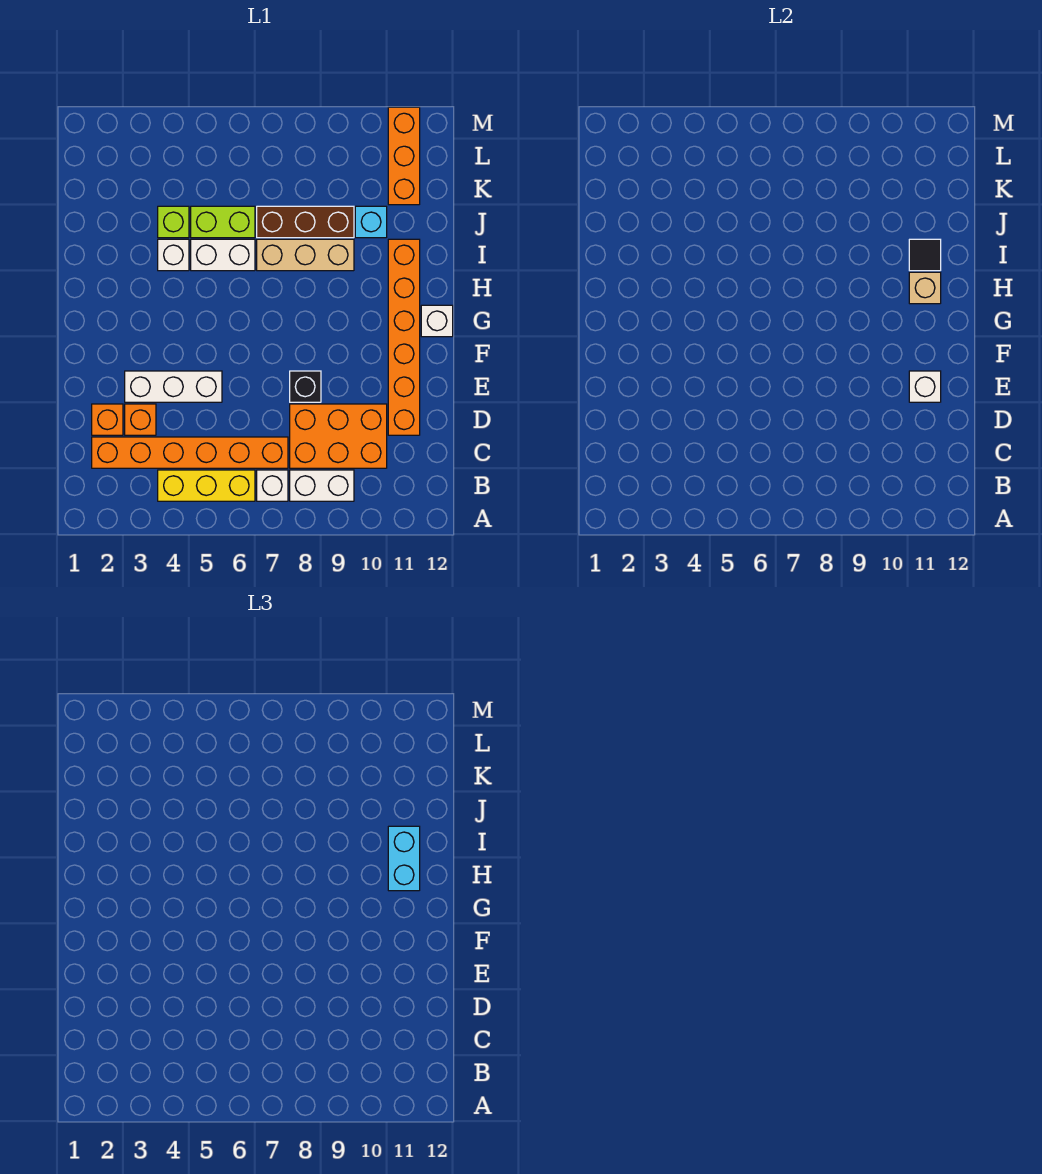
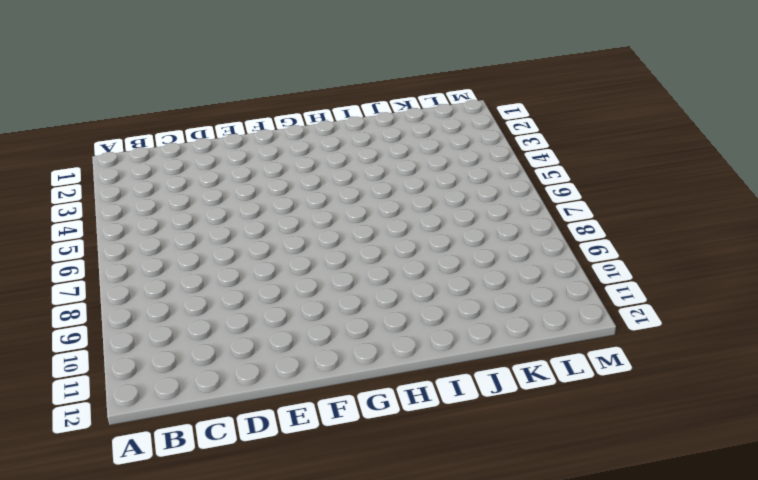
none -> yellow 1x3 brick [158,470,255,501]
none -> white 1x1 brick [257,470,288,501]
none -> white 1x2 brick [290,470,354,501]

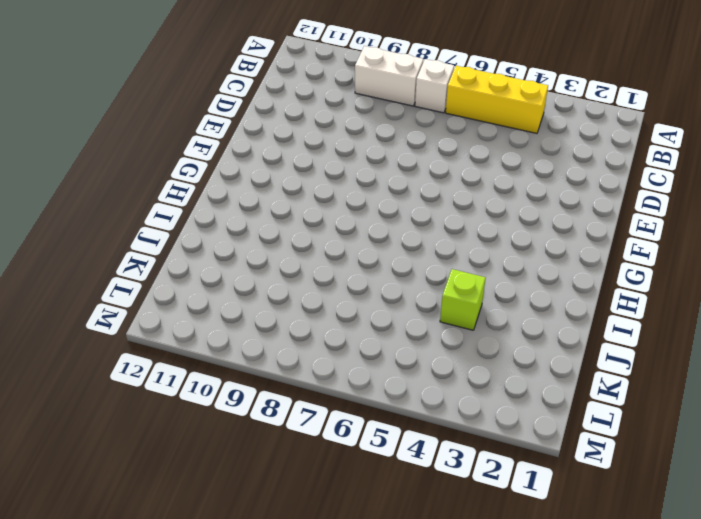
none -> orange 1x6 brick [92,437,288,468]
none -> orange 2x3 brick [290,404,387,468]
none -> orange 1x1 brick [92,404,123,435]

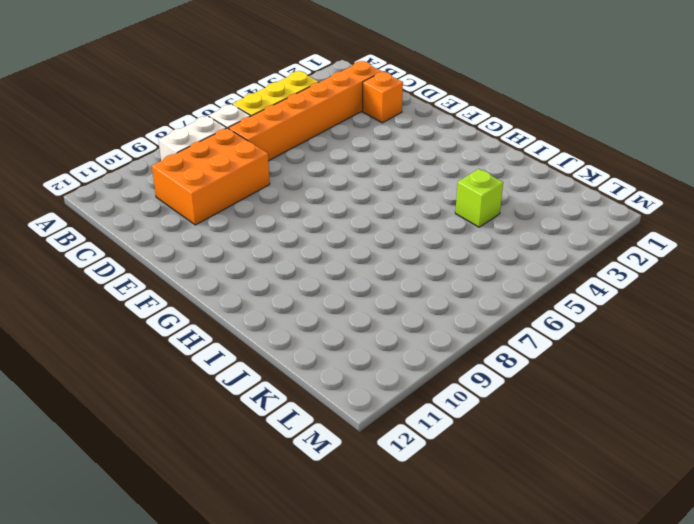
none -> orange 1x1 brick [125,404,156,435]
none -> orange 1x6 brick [388,239,420,435]
none -> white 1x3 brick [125,371,222,402]

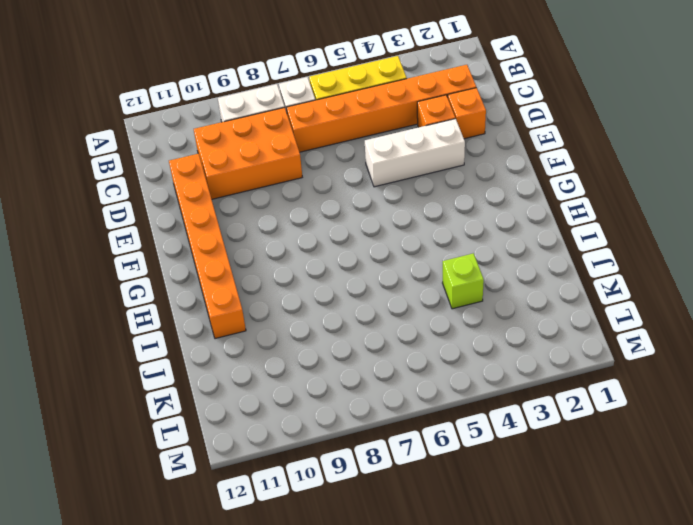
none -> black 1x1 brick [290,371,321,402]
none -> white 1x1 brick [421,305,453,337]
none -> white 1x1 brick [158,239,189,271]

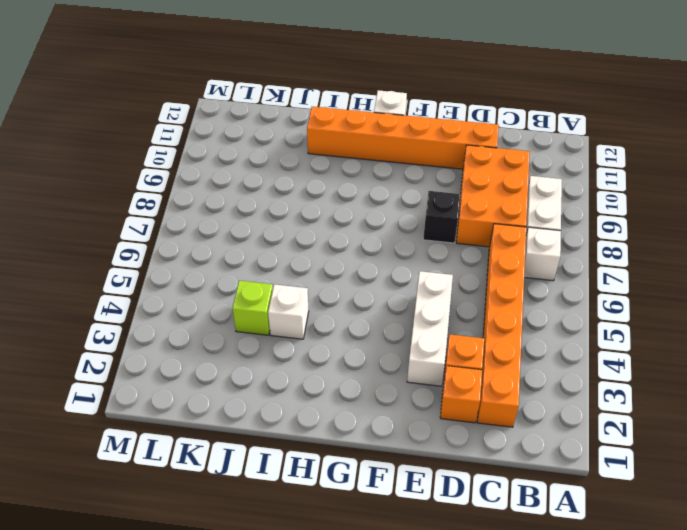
none -> yellow 1x3 brick [158,470,255,501]
none -> white 1x2 brick [191,239,255,271]
none -> tan 1x3 brick [257,239,354,271]

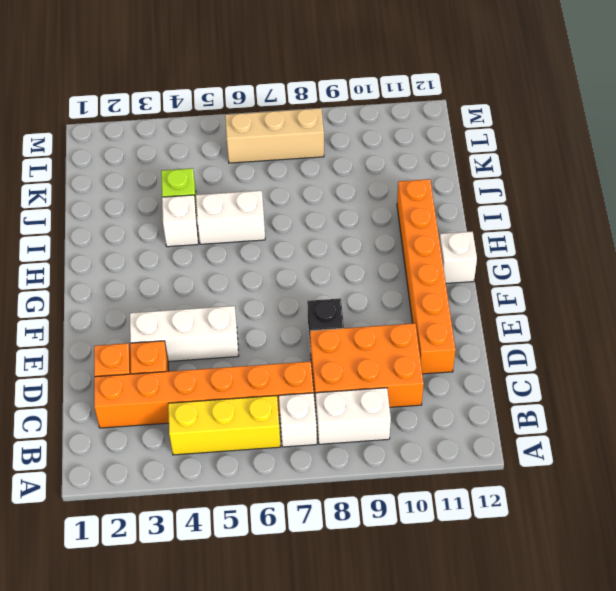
tan 1x3 brick [225,108,324,163] -> tan 1x3 brick moved to [257,239,354,271]
none -> lime 1x2 brick [191,206,255,238]
none -> brown 1x3 brick [257,206,354,238]
none -> cyan 1x1 brick [355,206,387,238]

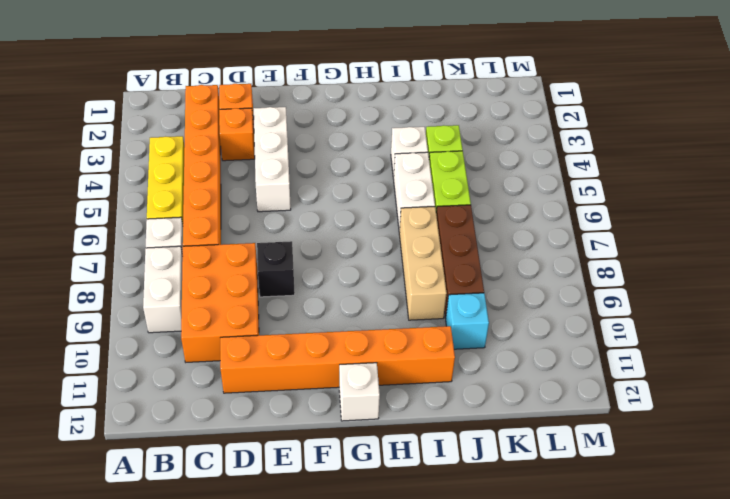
none -> orange 1x3 brick [388,107,420,205]
none -> white 1x1 brick [909,371,941,402]
none -> tan 1x1 brick [909,272,941,304]

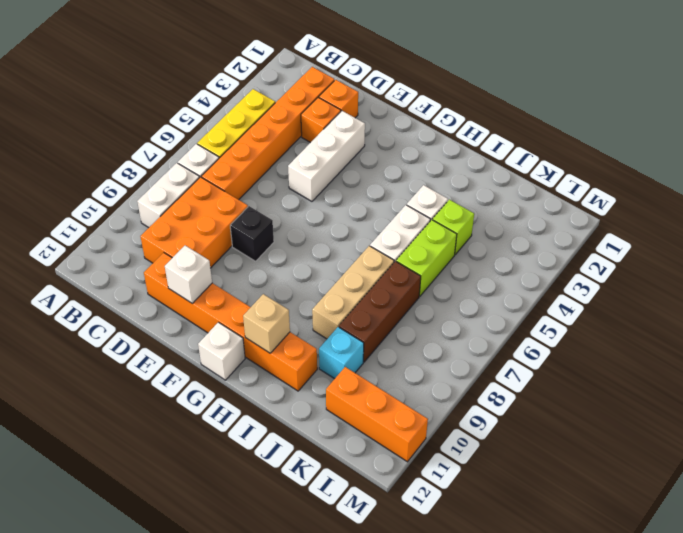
none -> black 1x1 tile [909,239,941,271]
none -> cyan 1x2 brick [388,826,420,891]

